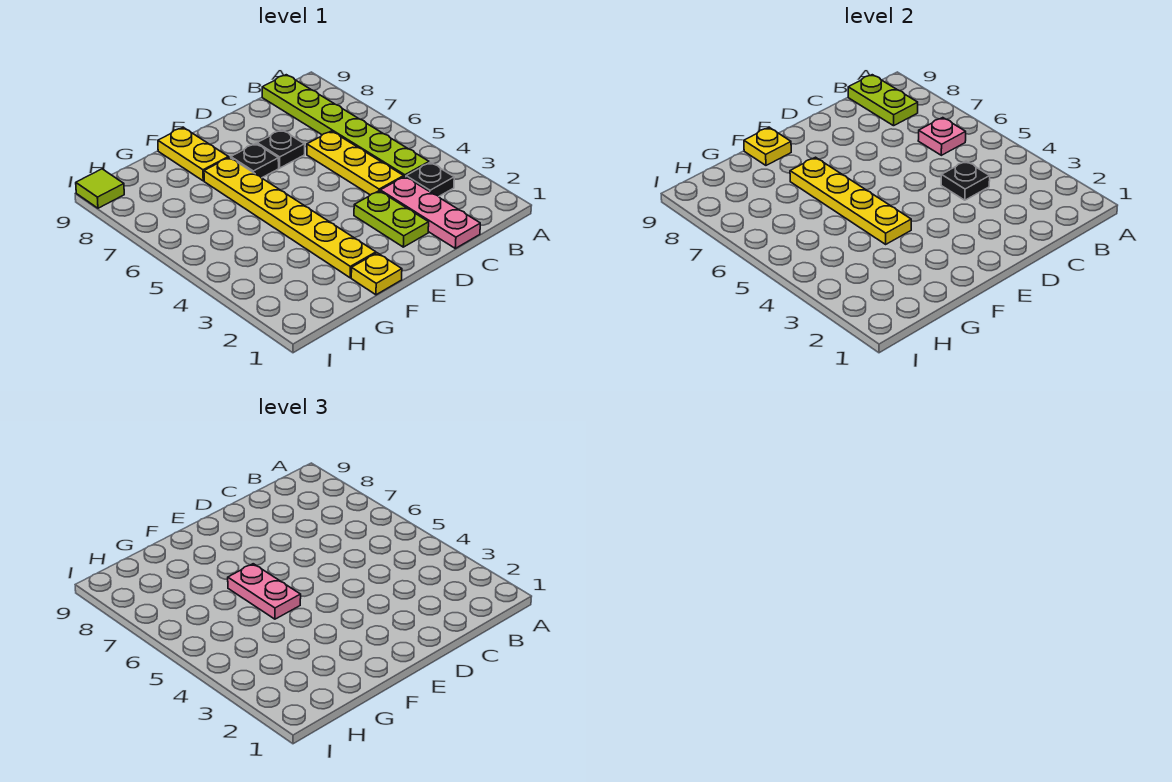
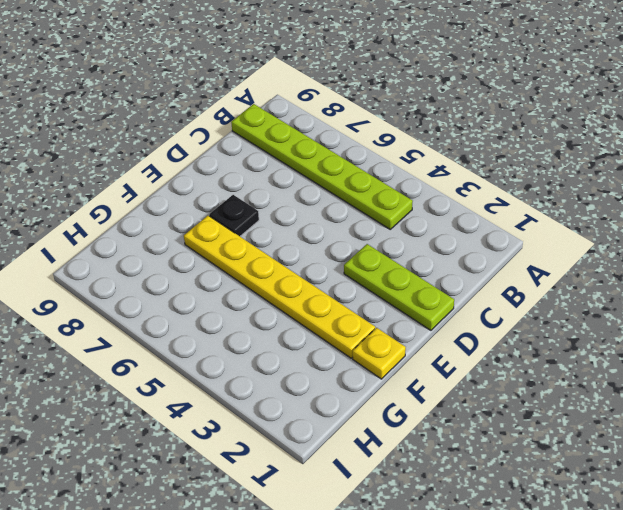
lime 1x3 plate [344,244,454,330] -> lime 1x2 plate [354,191,429,247]
none -> black 1x1 plate [406,162,454,196]
none -> pink 1x3 plate [380,177,480,248]
none -> yellow 1x3 plate [307,131,404,195]

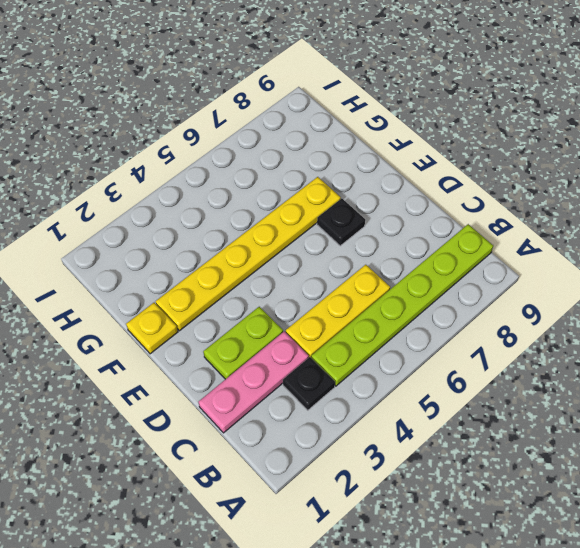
none -> black 1x1 plate [257,130,305,168]
none -> yellow 1x2 plate [158,127,228,181]
none -> lime 1x1 tile [76,169,124,208]

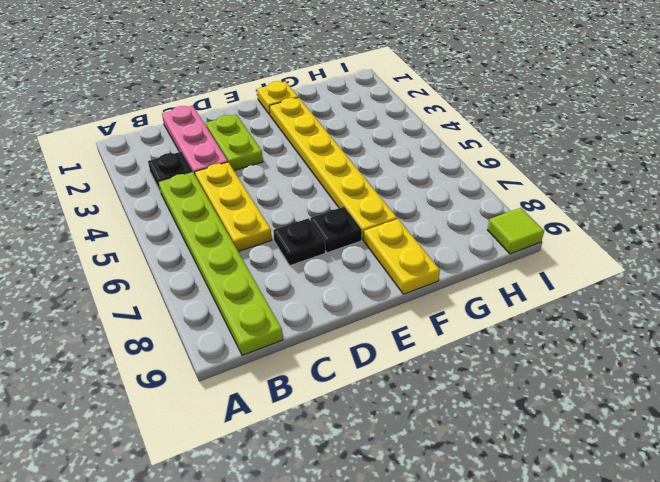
none -> pink 1x1 plate [918,118,966,155]
none -> lime 1x2 plate [848,75,918,126]
none -> black 1x1 plate [941,161,990,200]

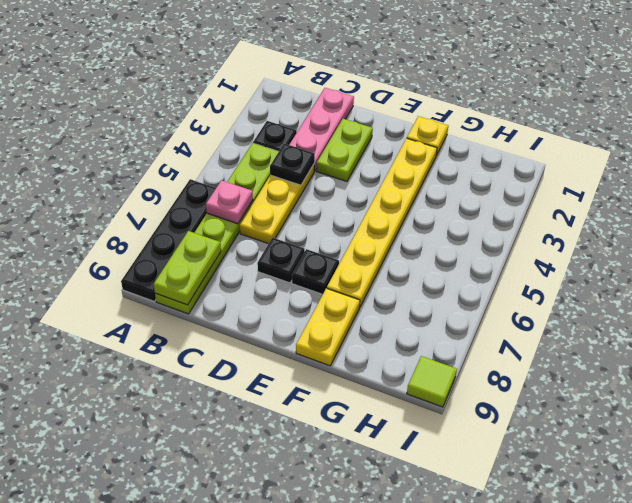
black 1x4 plate [121,179,216,301] -> none
none -> yellow 1x4 plate [790,157,911,244]
none -> yellow 1x1 plate [744,127,791,165]
none -> pink 1x2 plate [228,564,301,619]

